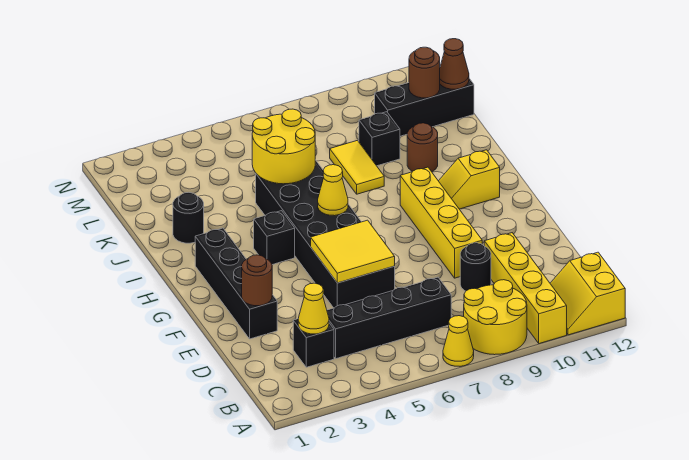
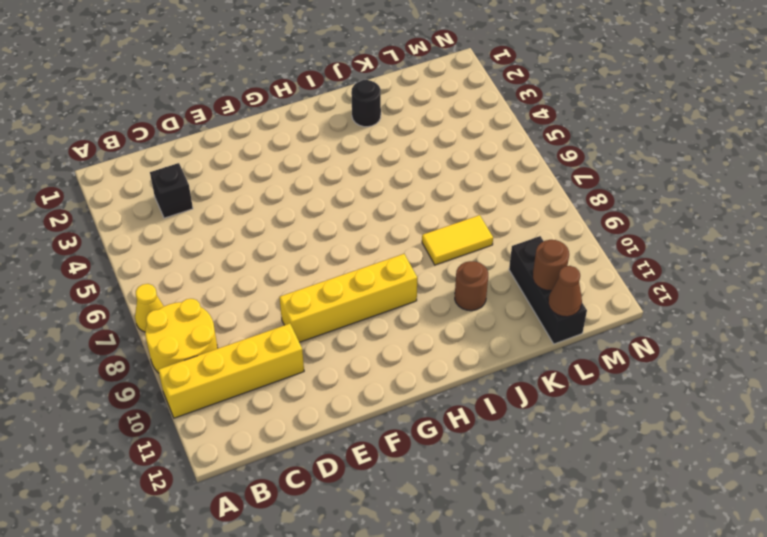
none -> yellow 2x2 slope [550,252,625,335]
none -> black 1x4 brick [327,277,451,359]
none -> black 1x1 round brick [460,243,491,291]

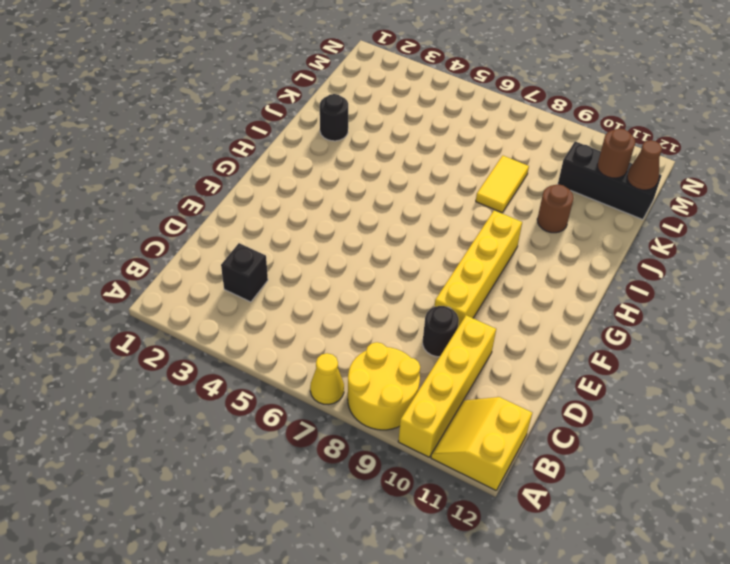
none -> black 1x4 brick [327,277,451,359]
none -> black 1x4 brick [195,228,277,339]
none -> black 2x6 brick [256,160,395,308]

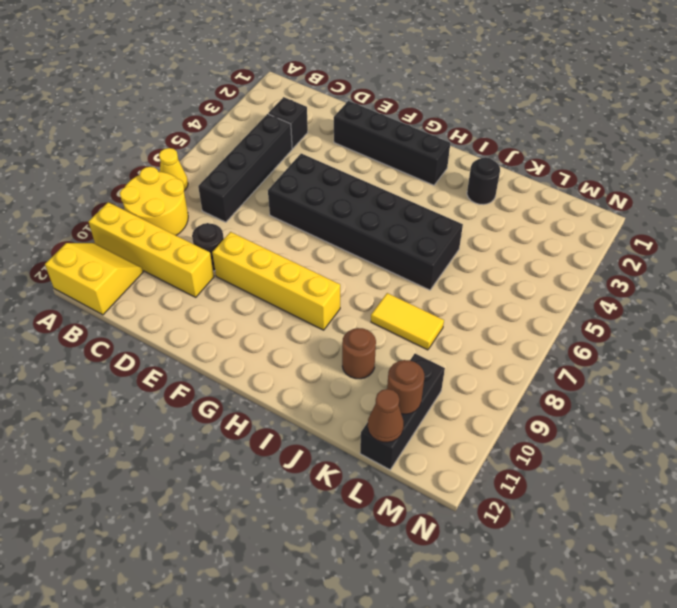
none -> black 1x1 brick [254,211,295,265]
none -> yellow 1x2 slope [439,150,500,209]
none -> black 1x1 brick [359,112,400,166]

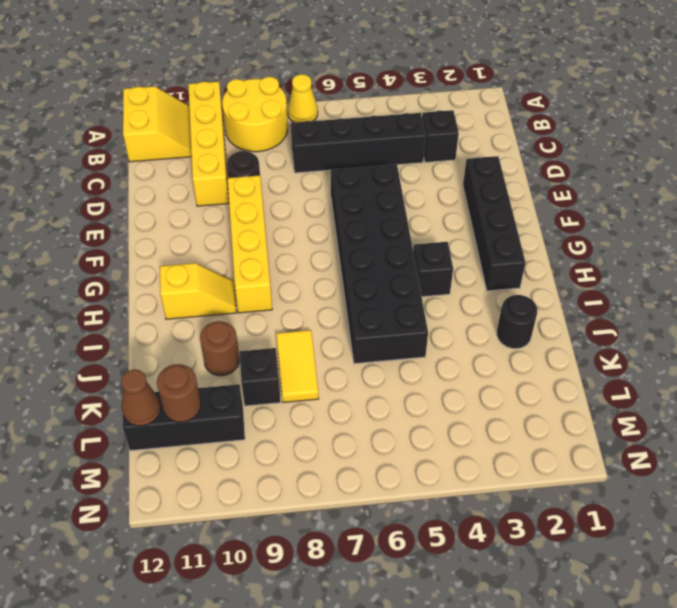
none -> yellow 1x1 cone [298,283,329,334]
none -> brown 1x1 round brick [242,255,272,306]
none -> yellow 2x2 tile [311,220,395,283]

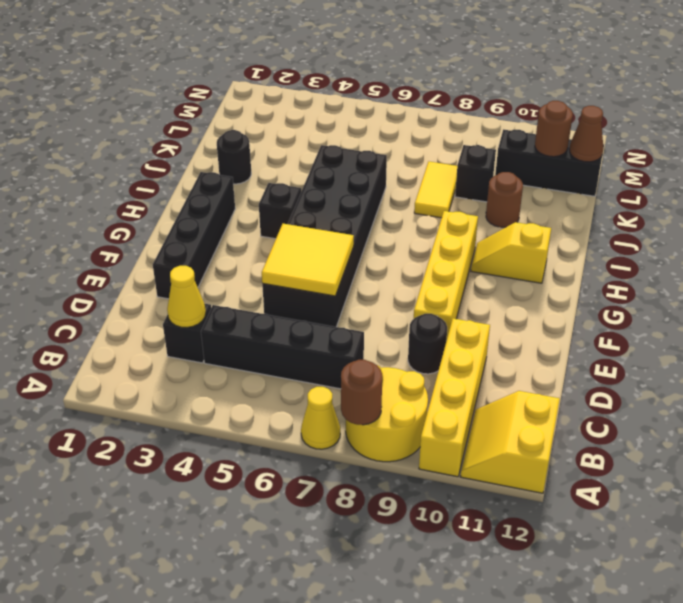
brown 1x1 round brick [341,360,382,425] -> brown 1x1 round brick moved to [242,255,272,306]
none -> yellow 1x1 cone [318,165,348,216]
none -> yellow 2x2 round brick [252,109,315,184]

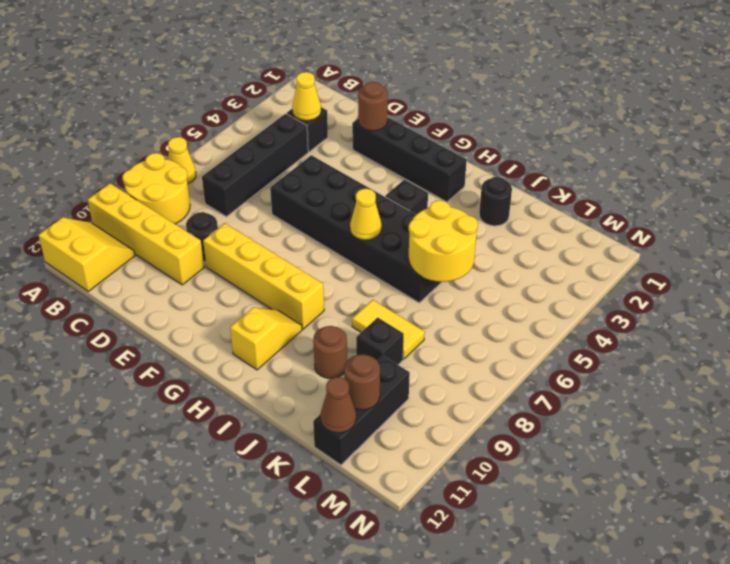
none -> yellow 2x2 tile [311,220,395,283]

